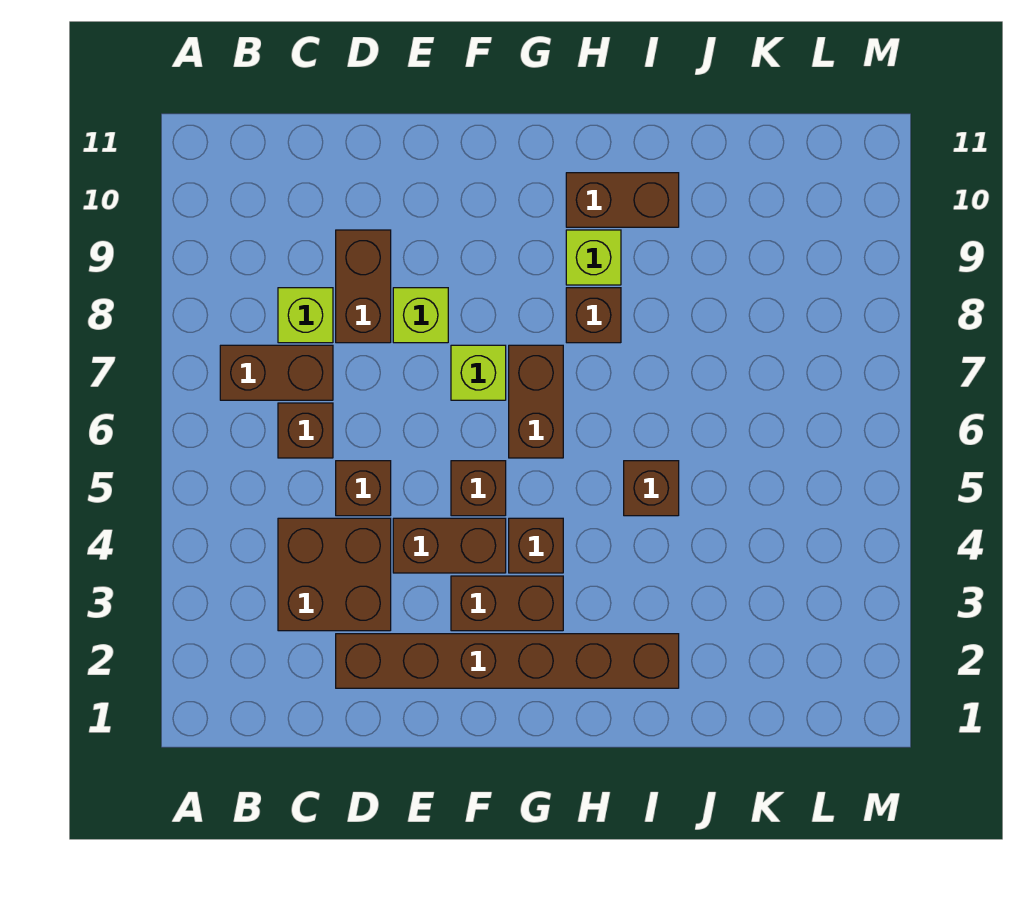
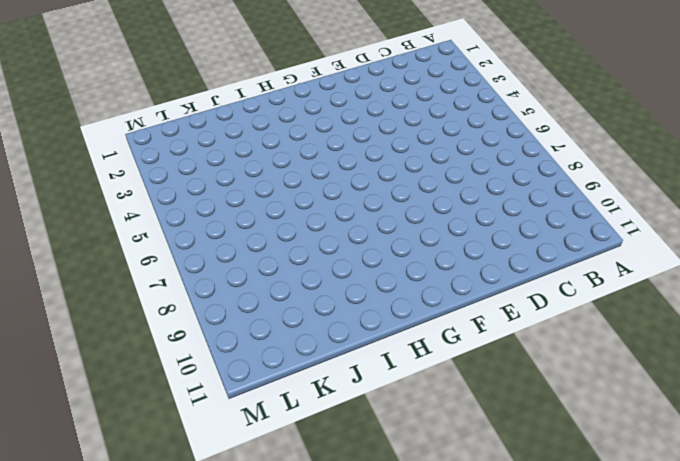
none -> brown 1x2 brick [220,345,333,400]
none -> brown 2x2 brick [278,518,391,631]
none -> brown 1x1 brick [278,403,333,458]

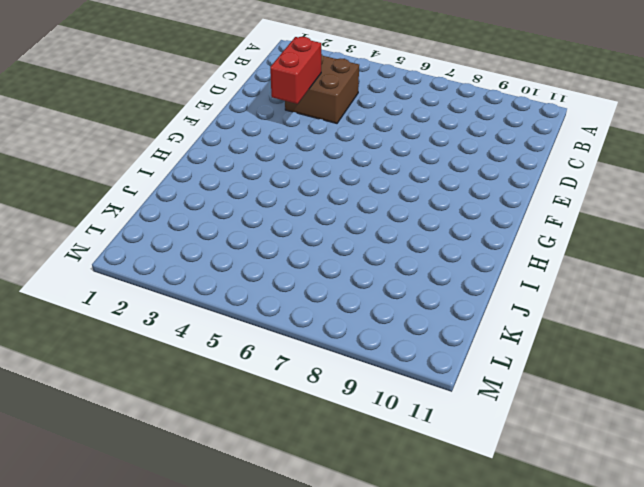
red 1x2 brick [270,37,321,104] -> none
none -> brown 1x2 brick [220,345,333,400]
none -> brown 1x1 brick [278,403,333,458]
none -> lime 1x1 brick [278,288,333,343]

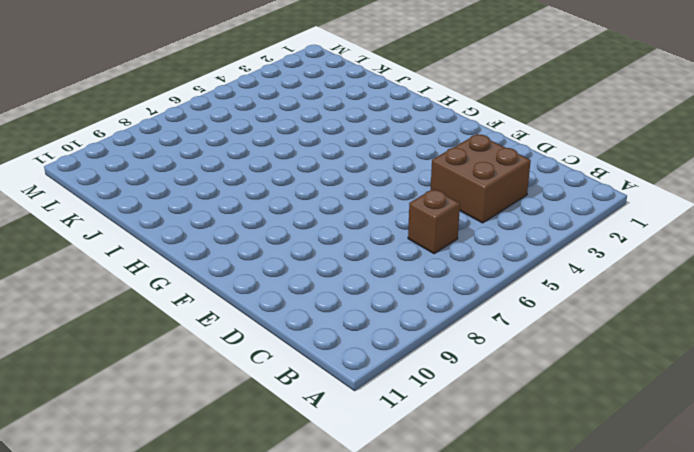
none -> brown 1x2 brick [220,345,333,400]
none -> lime 1x1 brick [278,288,333,343]
none -> brown 1x6 brick [336,634,679,688]

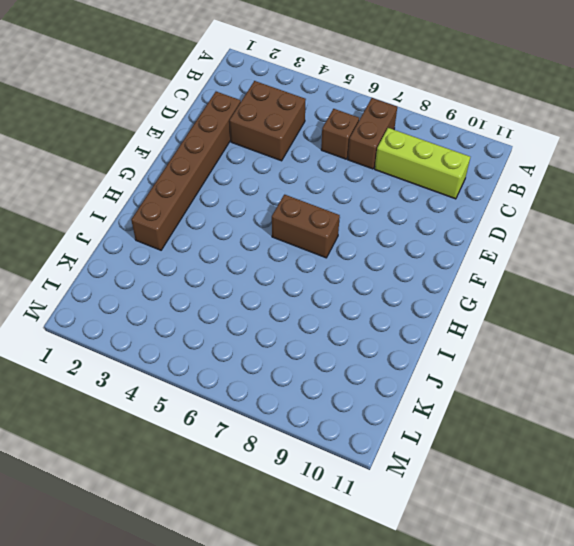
lime 1x3 brick [375,128,470,199] -> lime 1x1 brick [278,288,333,343]
none -> brown 1x1 brick [336,461,391,516]
none -> brown 1x2 brick [336,230,391,343]
none -> brown 1x2 brick [393,518,506,573]

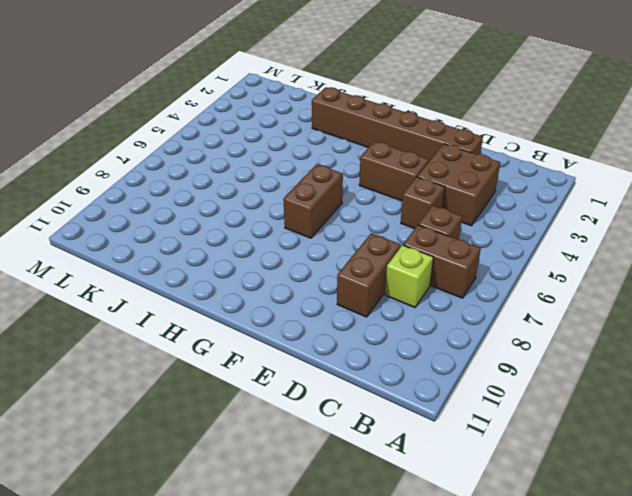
none -> lime 1x1 brick [393,288,448,343]
none -> brown 1x2 brick [451,576,563,631]
none -> brown 1x1 brick [451,461,506,516]

